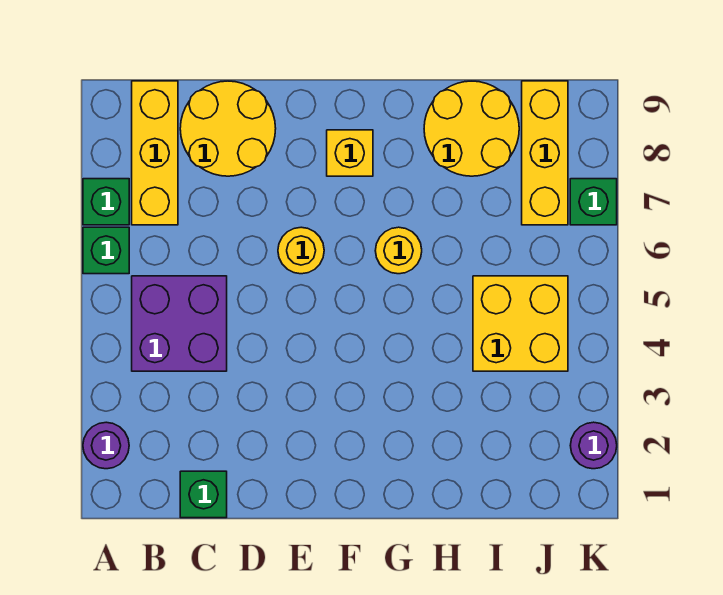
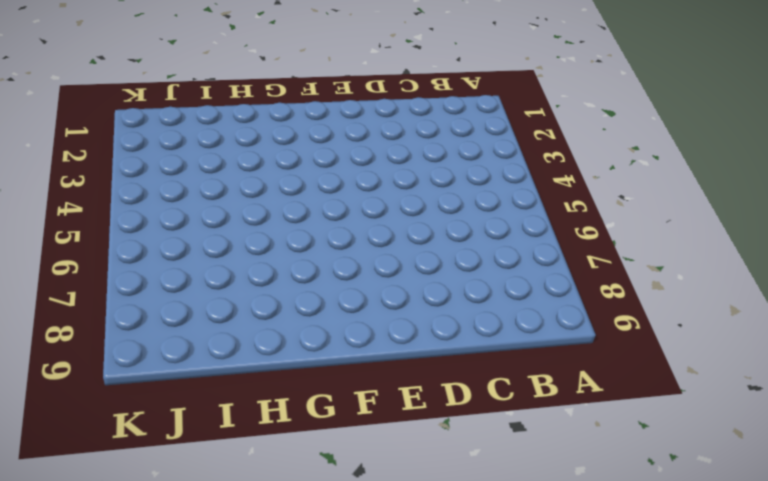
none -> purple 1x1 round brick [83,422,129,469]
none -> green 1x1 brick [83,227,129,274]
none -> green 1x1 brick [83,179,129,225]

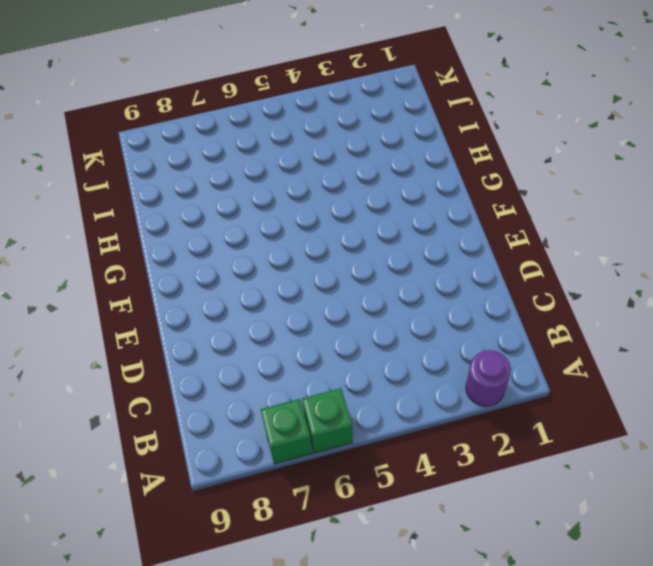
none -> purple 2x2 brick [132,276,227,371]
none -> yellow 1x3 brick [132,81,178,225]
none -> green 1x1 brick [180,471,227,518]

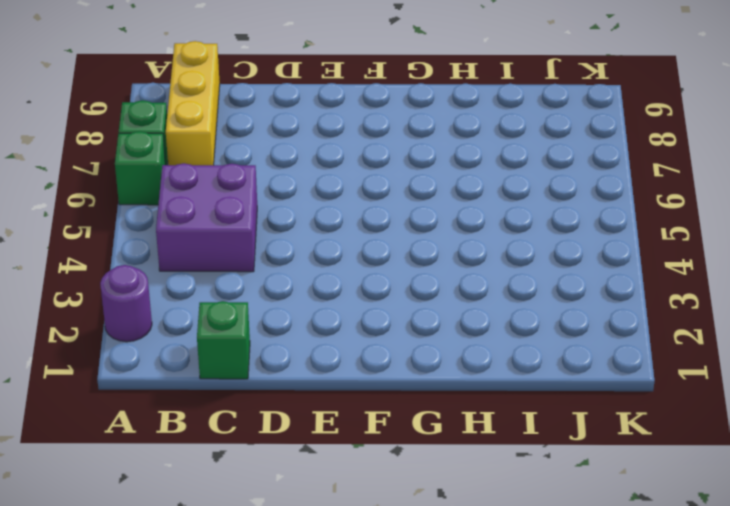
none -> yellow 2x2 round brick [180,81,276,176]
none -> yellow 1x1 round brick [278,227,324,274]
none -> yellow 1x1 brick [327,130,373,176]

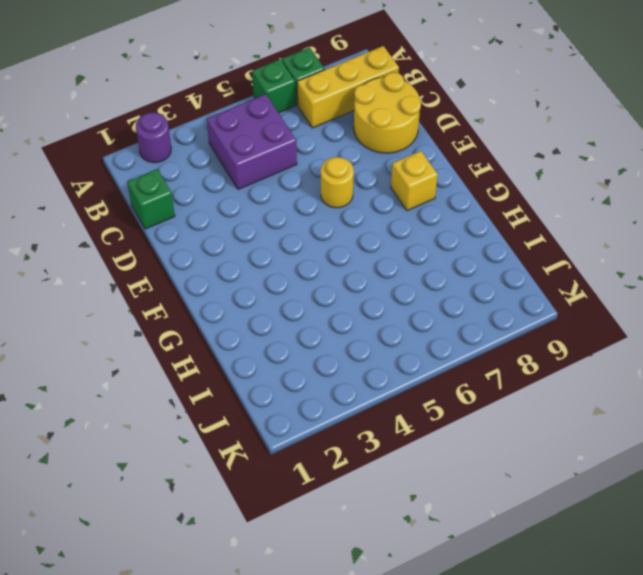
none -> yellow 1x1 round brick [375,227,422,274]
none -> yellow 2x2 round brick [424,81,519,176]
none -> yellow 2x2 brick [473,276,568,371]

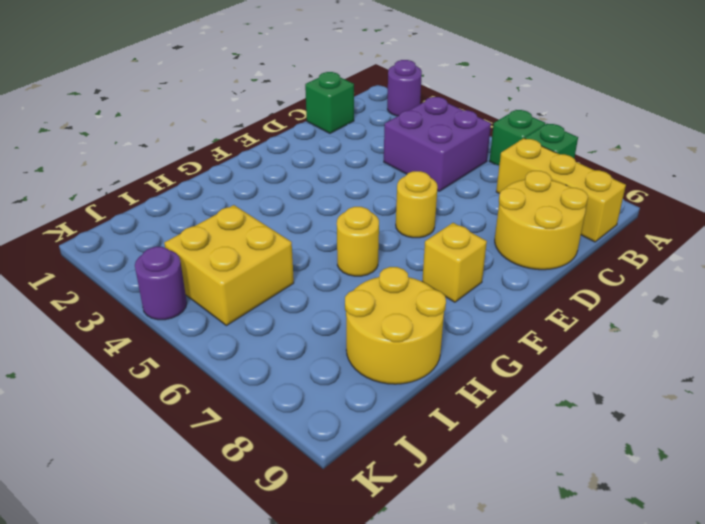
purple 1x1 round brick [135,247,187,320] -> purple 1x1 round brick moved to [570,422,617,469]
none -> yellow 1x3 brick [522,81,568,225]
none -> green 1x1 brick [570,179,617,225]

